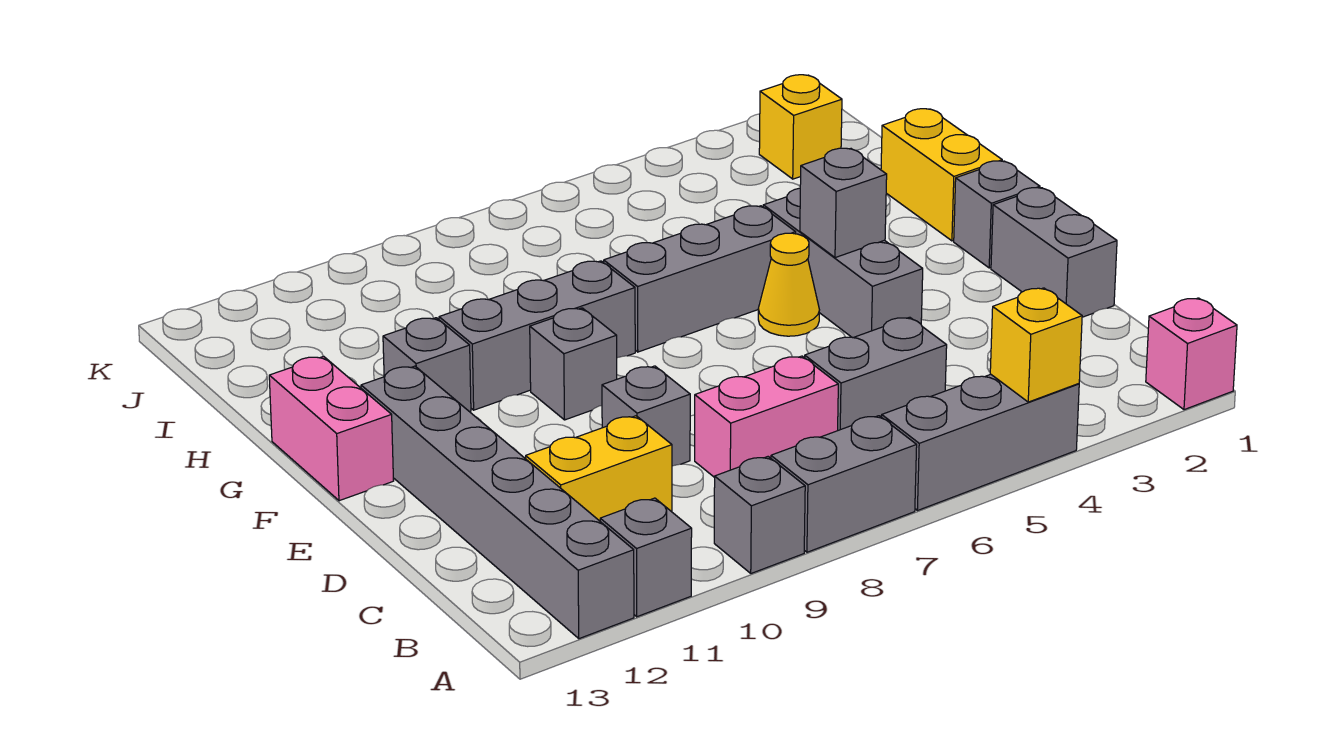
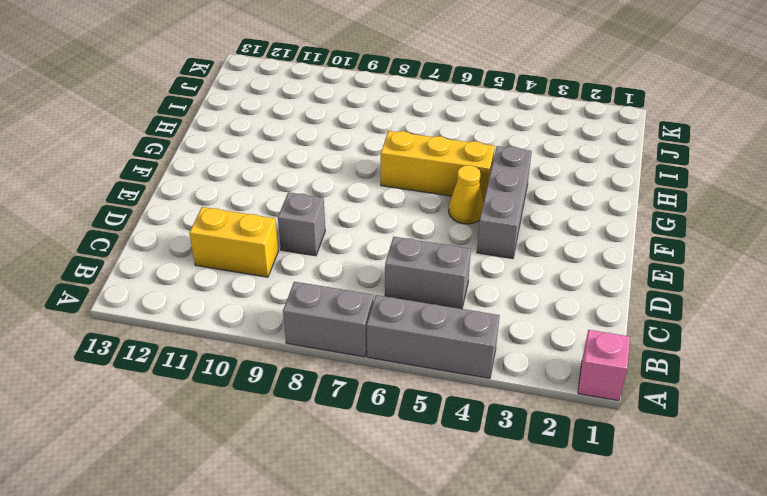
yellow 1x3 brick [381,131,495,201] -> grey 1x3 brick [604,206,796,352]
none -> grey 1x1 brick [714,457,805,573]
none -> grey 1x1 brick [600,498,692,617]
none -> grey 1x6 brick [361,366,634,639]

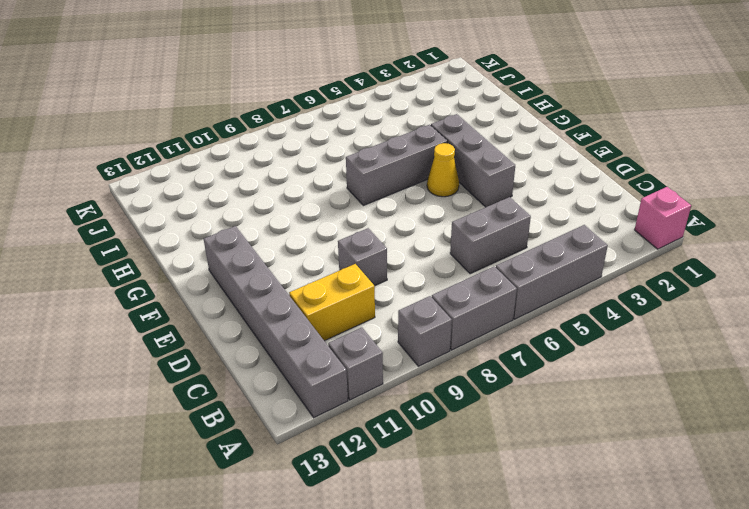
none -> pink 1x2 brick [695,356,838,478]
none -> grey 1x2 brick [991,188,1117,317]
none -> grey 1x1 brick [954,161,1040,268]

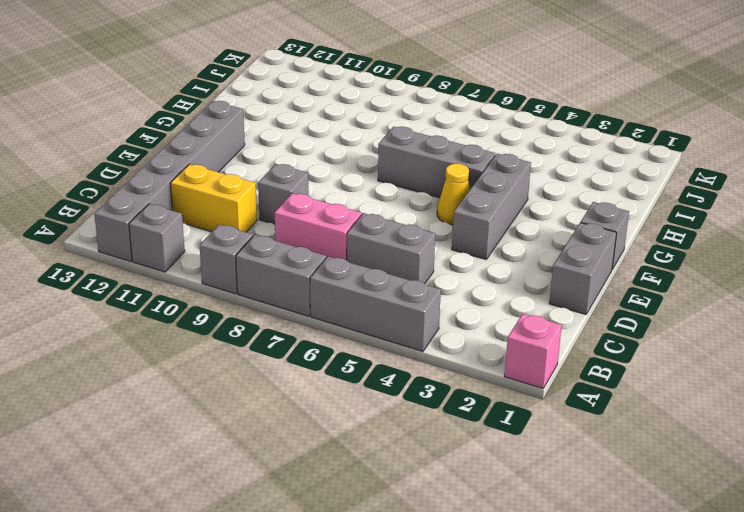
none -> grey 1x1 brick [530,308,617,420]
none -> pink 1x2 brick [269,356,394,501]
none -> yellow 1x2 brick [881,109,1002,241]

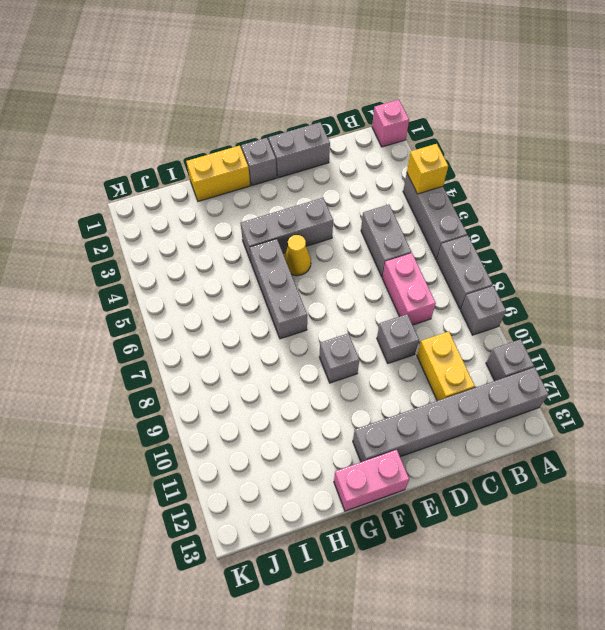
none -> grey 1x3 brick [439,261,635,410]
none -> grey 1x1 brick [383,318,471,412]
none -> yellow 1x1 brick [759,75,842,179]

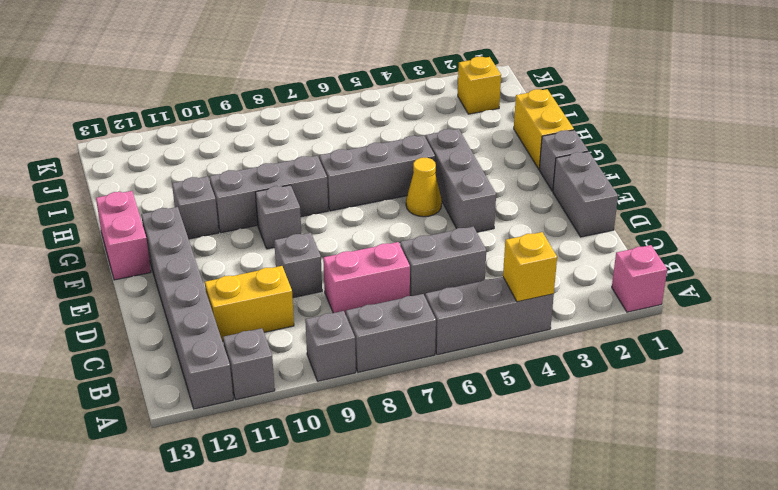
none -> grey 1x1 brick [800,148,887,258]

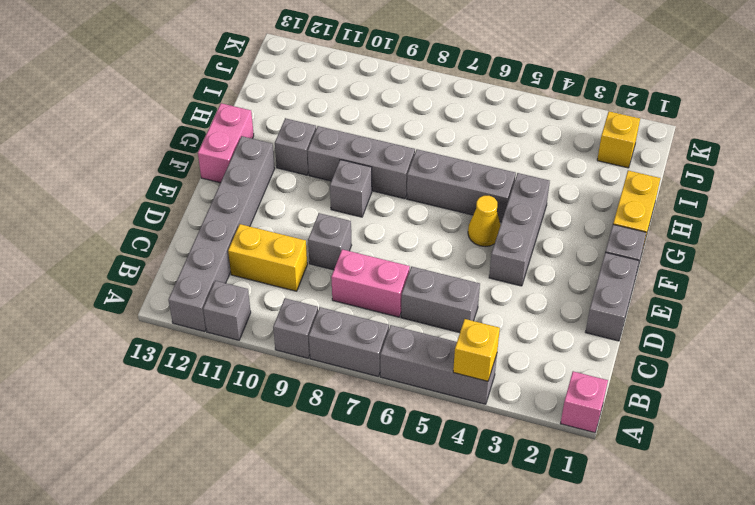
none -> grey 1x1 brick [800,148,887,258]

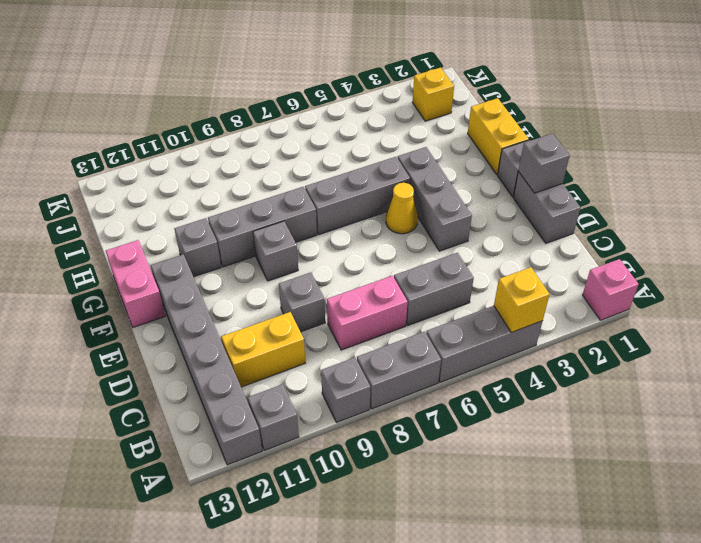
grey 1x1 brick [518,133,570,193] -> grey 1x1 brick moved to [800,148,887,258]

